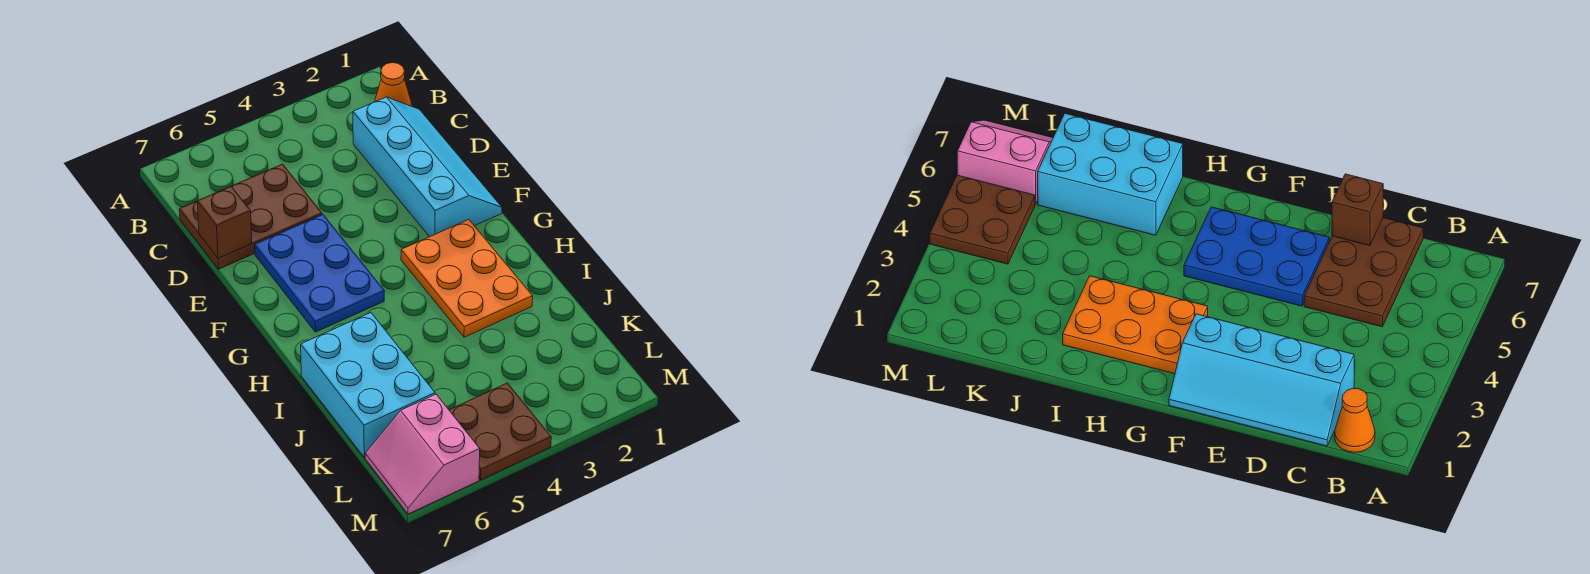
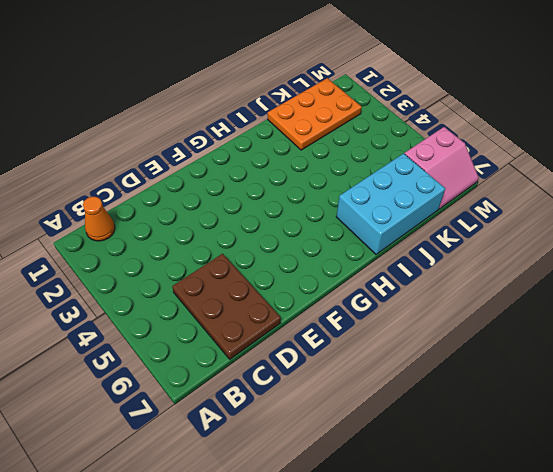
orange 2x3 plate [268,78,362,150] -> orange 2x3 plate moved to [401,220,533,337]
none -> cyan 2x4 slope [353,97,502,237]
none -> blue 2x3 plate [255,215,384,332]

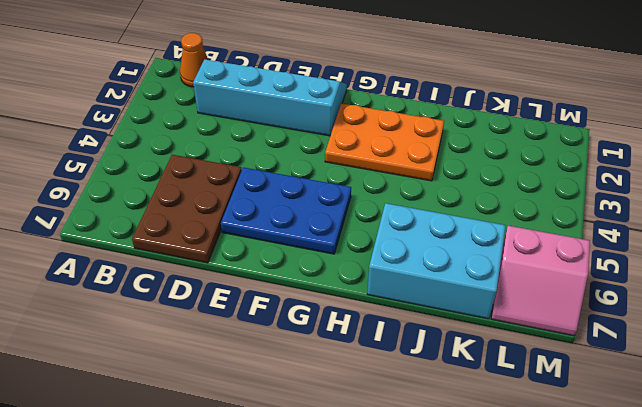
none -> brown 2x2 plate [449,383,551,480]
none -> brown 1x1 brick [197,186,252,258]

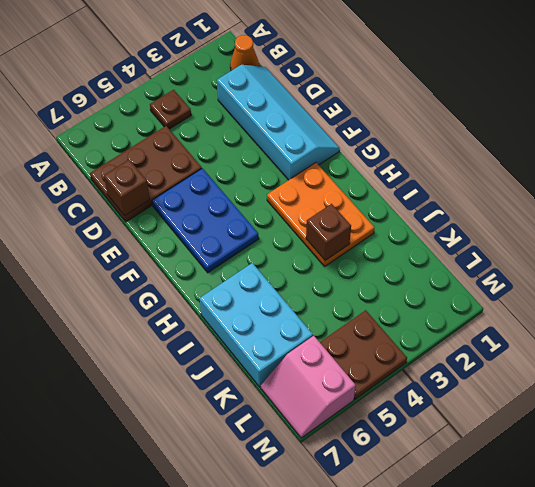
brown 1x1 plate [150,90,191,129] -> none
brown 1x1 brick [306,204,351,261] -> none

